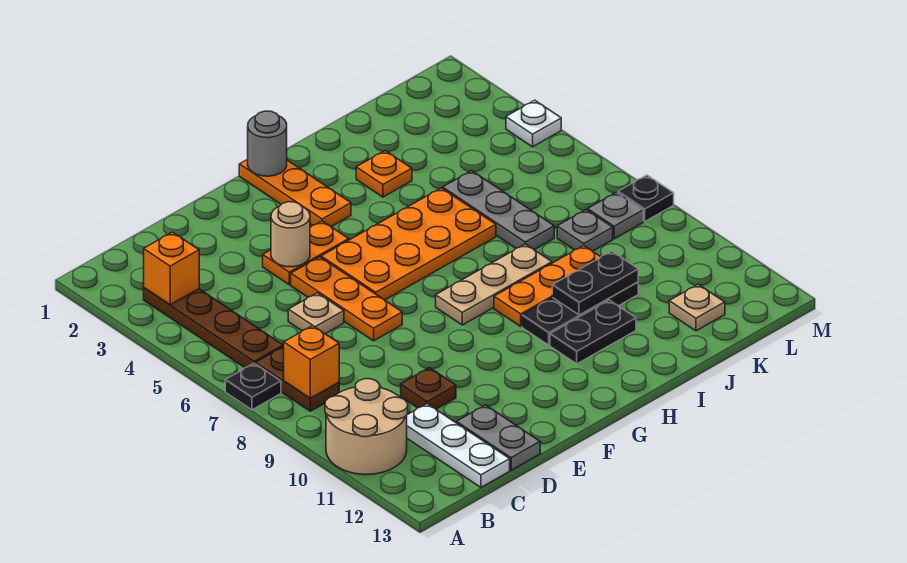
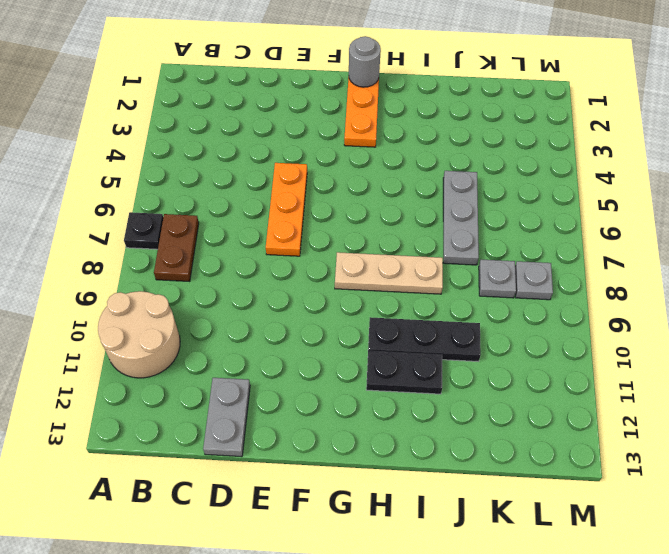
none -> brown 1x4 plate [144,288,283,368]
none -> white 1x3 plate [407,404,510,487]
none -> tan 1x1 plate [288,293,344,334]

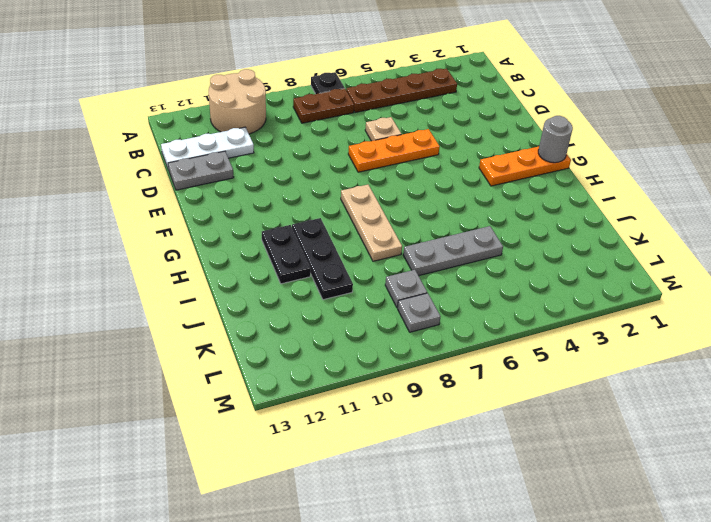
none -> brown 1x1 plate [401,368,456,409]
none -> orange 1x2 plate [263,221,349,285]
none -> orange 2x4 plate [321,188,496,300]

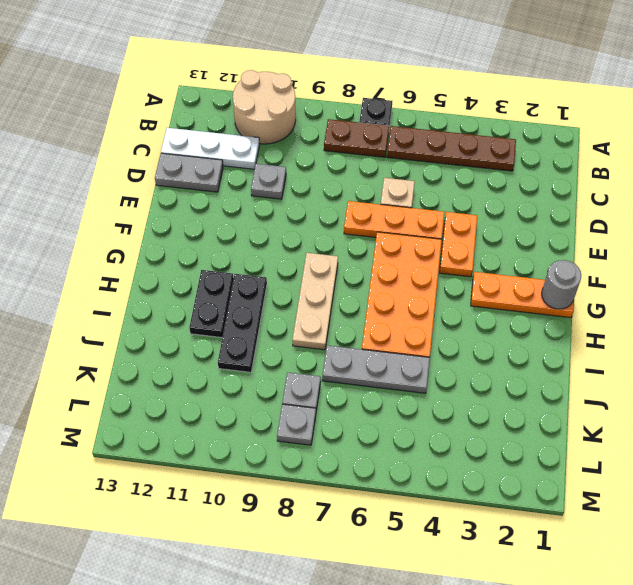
grey 1x1 plate [251,164,286,199] -> brown 1x1 plate [401,368,456,409]
none -> orange 1x3 plate [494,246,600,326]
none -> orange 1x1 plate [356,151,412,197]
none -> tan 1x1 plate [669,284,725,331]

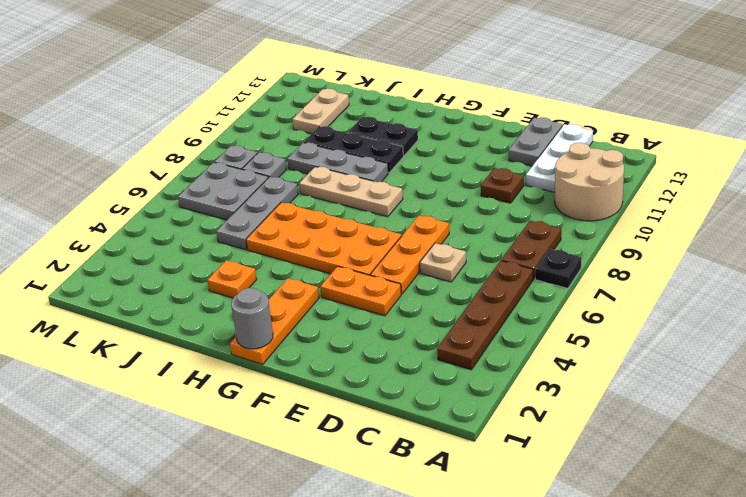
grey 1x3 plate [288,143,388,182] -> orange 1x3 plate [494,246,600,326]
grey 2x2 plate [178,162,268,220] -> none
tan 1x2 plate [292,89,349,134] -> tan 1x1 plate [669,284,725,331]
none -> white 1x1 plate [506,100,561,147]
none -> black 1x1 plate [618,175,674,221]
none -> orange 1x1 brick [144,232,199,305]

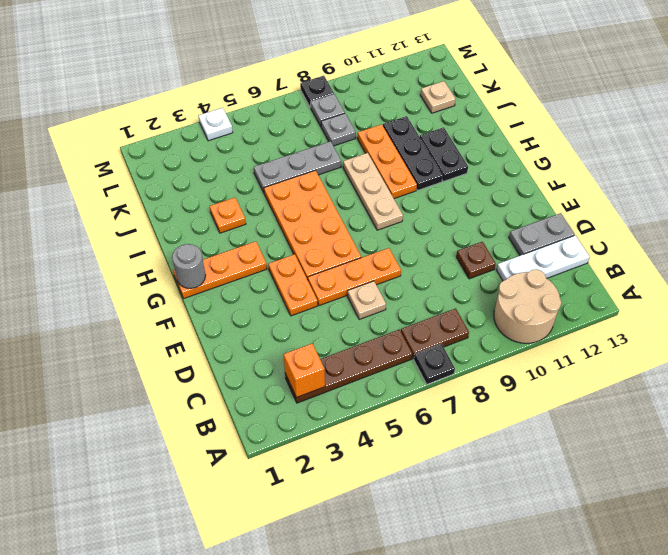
none -> orange 1x1 brick [283,326,339,398]
none -> tan 1x1 round brick [271,202,310,267]
none -> black 1x2 plate [552,251,638,315]

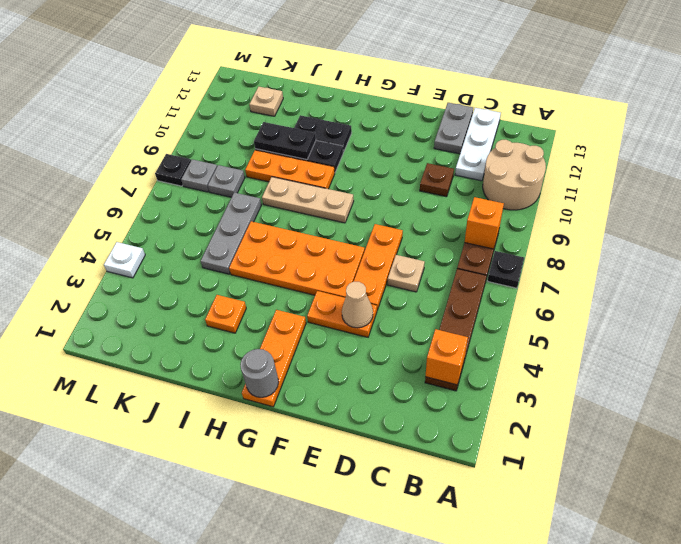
tan 1x1 cone [342,282,373,328] -> tan 1x1 round brick [271,202,310,267]

